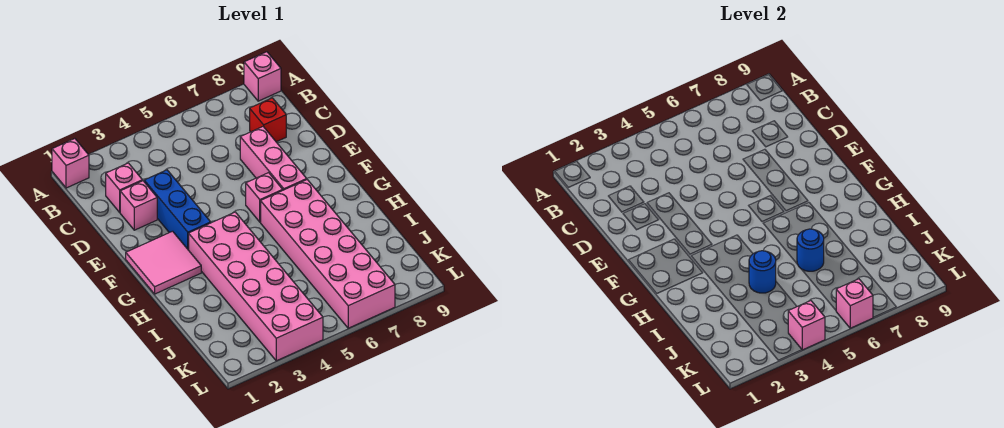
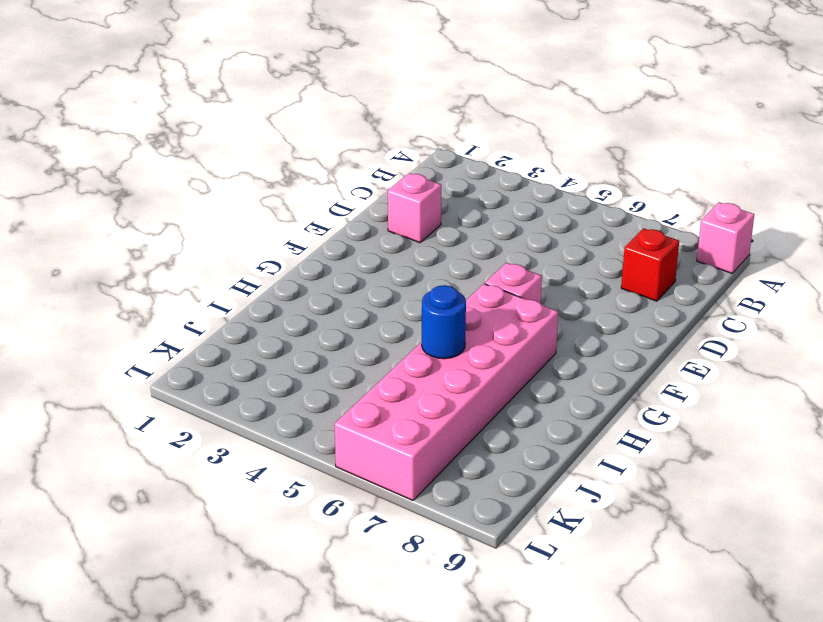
none -> pink 1x1 brick [52,139,89,188]
none -> pink 1x1 brick [106,163,142,212]
none -> blue 1x3 brick [144,170,211,250]

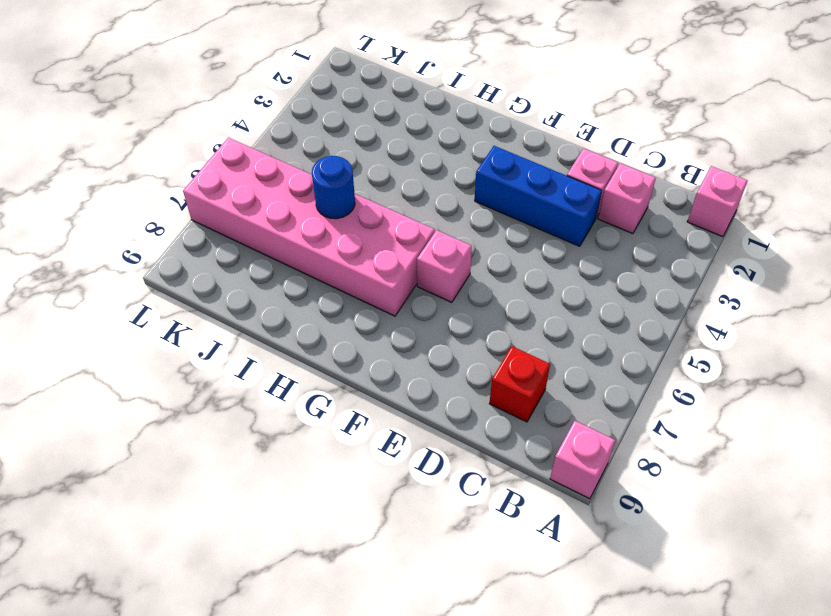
none -> pink 1x3 brick [240,127,307,190]
none -> pink 2x2 tile [126,231,201,294]
none -> pink 2x6 brick [189,212,323,361]

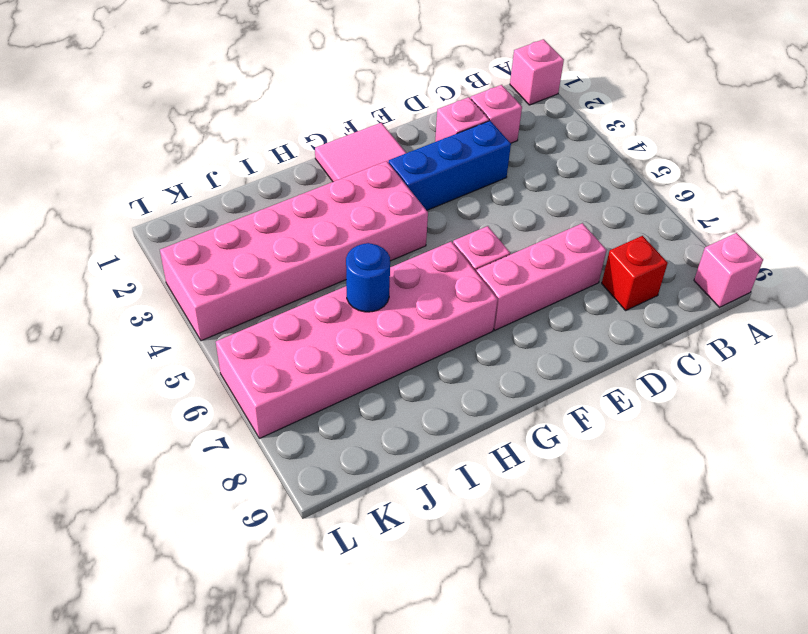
none -> blue 1x1 round brick [749,251,776,293]
none -> pink 1x1 brick [788,301,825,350]
none -> pink 1x1 brick [836,279,873,328]

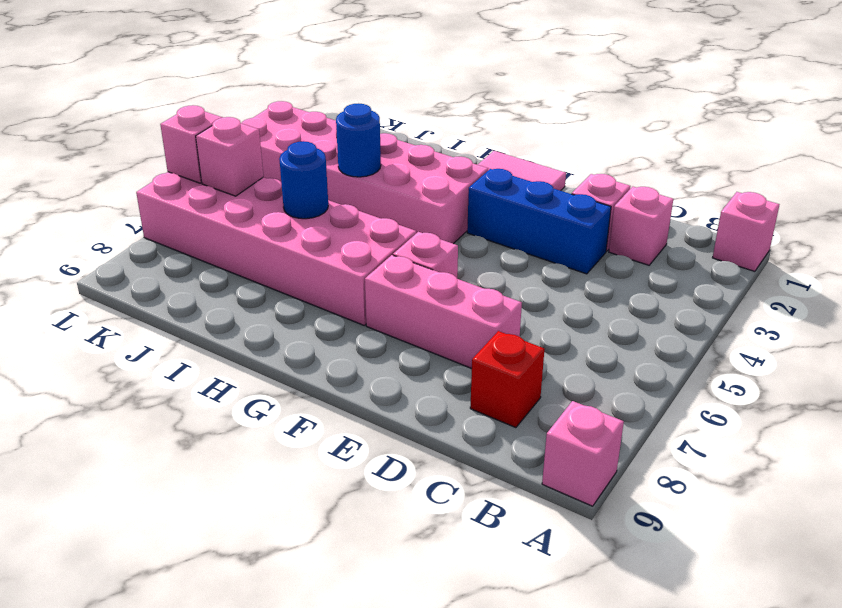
pink 1x1 brick [196,117,263,196] -> pink 1x1 brick moved to [788,301,825,350]

